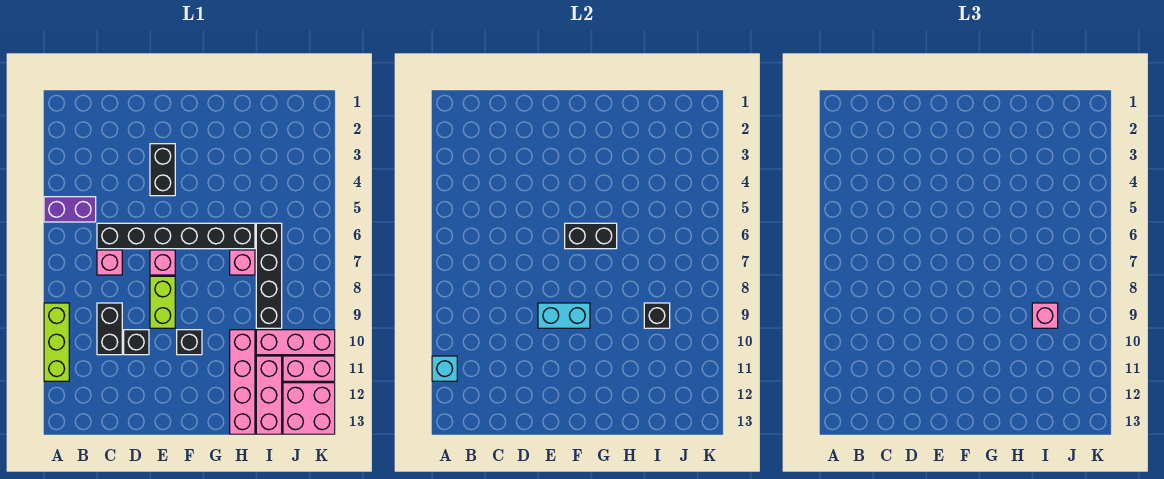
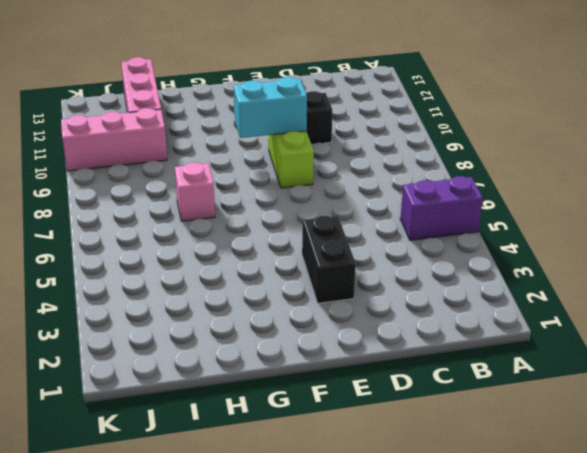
none -> lime 1x3 brick [44,303,69,381]
none -> black 1x6 brick [97,223,255,249]
none -> pink 1x1 brick [97,250,122,275]

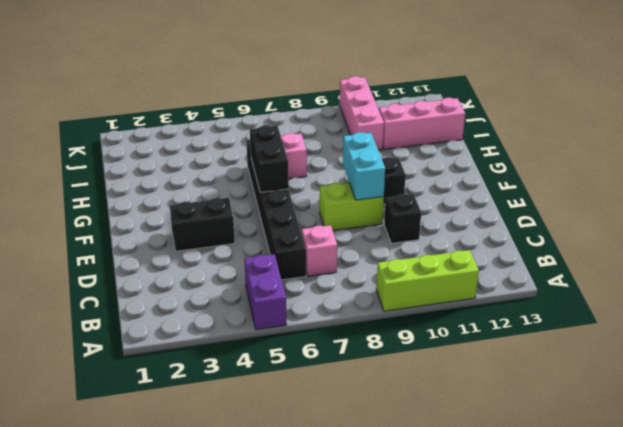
none -> black 1x2 brick [97,303,122,355]
none -> pink 1x1 brick [150,250,175,275]
none -> pink 1x4 brick [230,330,255,434]

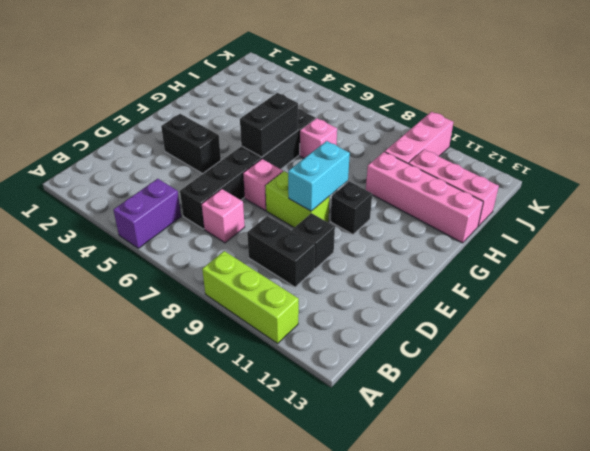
none -> black 1x4 brick [256,223,282,328]
none -> pink 1x2 brick [283,356,335,381]
none -> pink 2x2 brick [283,383,335,434]

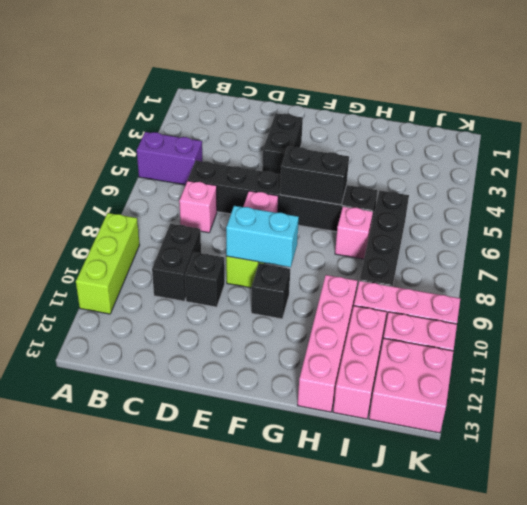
none -> cyan 1x1 brick [432,356,457,381]
none -> black 1x1 brick [644,303,670,328]
none -> pink 1x1 brick [1032,303,1058,328]

